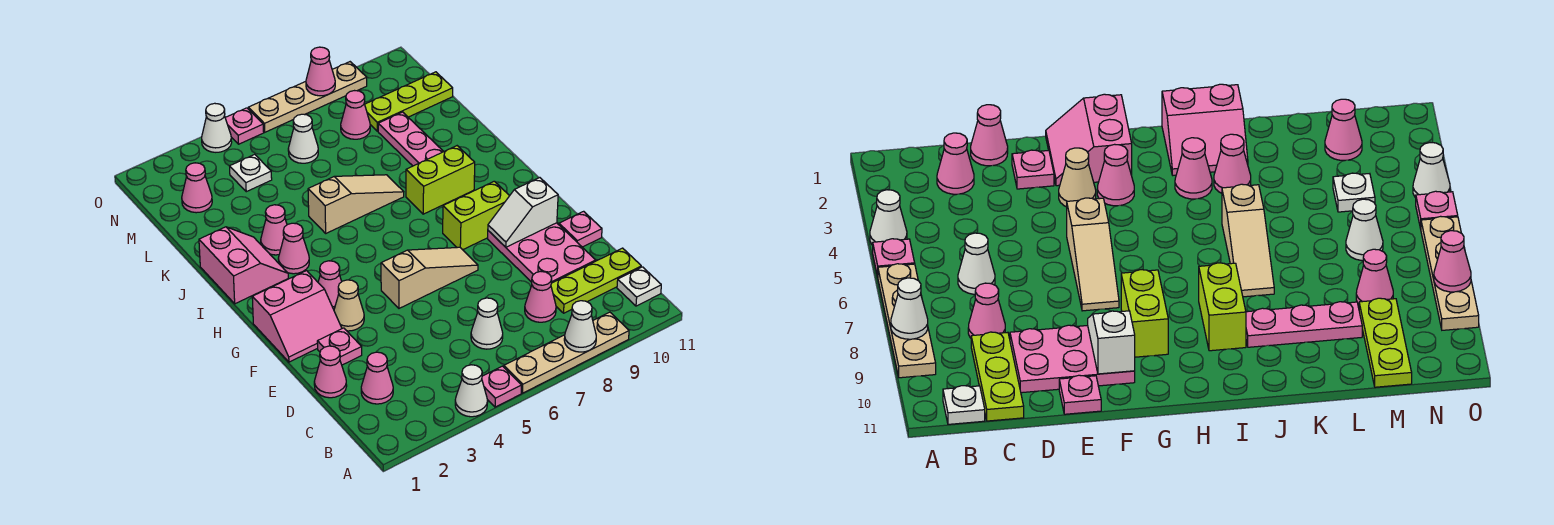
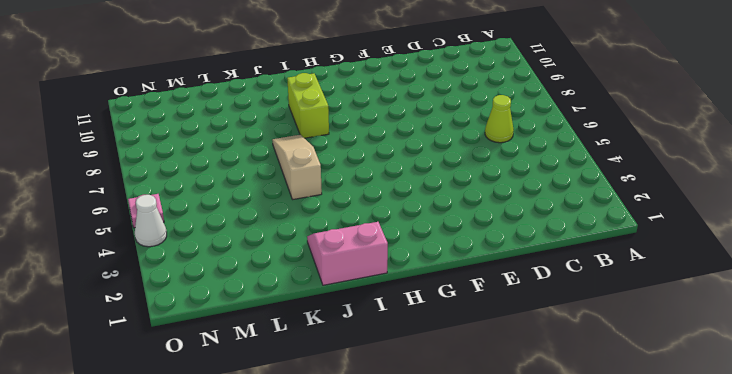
lime 1x1 cone [485,95,514,143] -> white 1x1 cone [471,298,503,349]
none -> white 1x1 cone [455,365,488,417]
none -> pink 1x1 plate [482,366,522,407]
none -> tan 1x4 plate [504,312,629,393]
none -> white 1x1 plate [617,267,661,306]

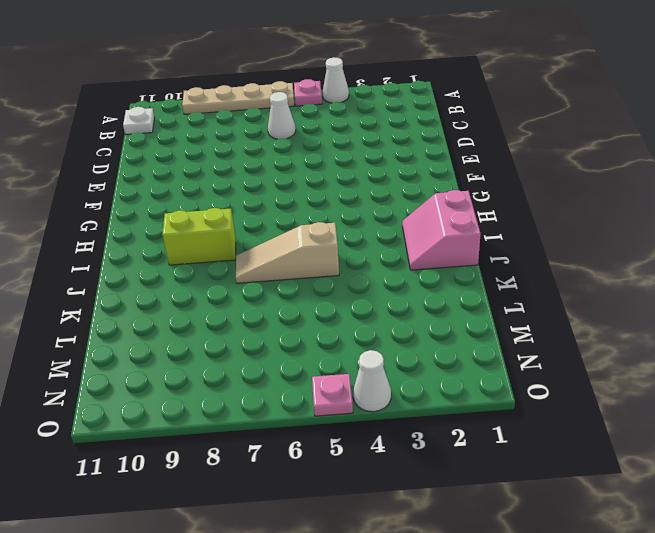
none -> pink 1x1 cone [361,352,393,404]
none -> pink 1x1 cone [525,271,556,322]
none -> lime 1x3 plate [551,248,641,313]
none -> pink 1x1 cone [314,346,347,398]

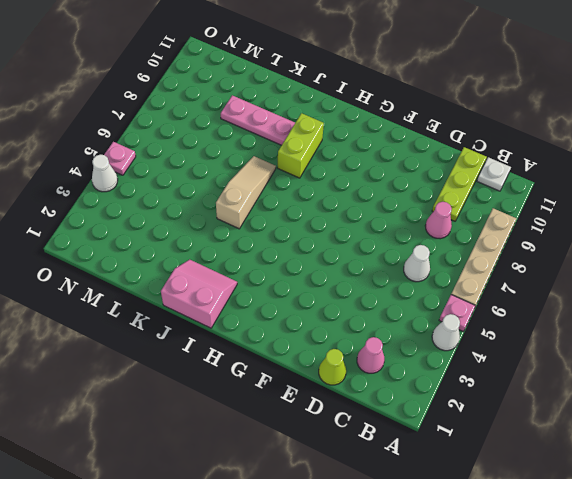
lime 1x1 cone [319,349,346,385] -> pink 1x1 cone [314,346,347,398]
none -> pink 2x3 plate [488,223,596,283]
none -> pink 1x1 plate [317,328,362,365]
none -> pink 1x1 plate [559,211,602,247]
none -> pink 2x2 slope [252,271,342,362]

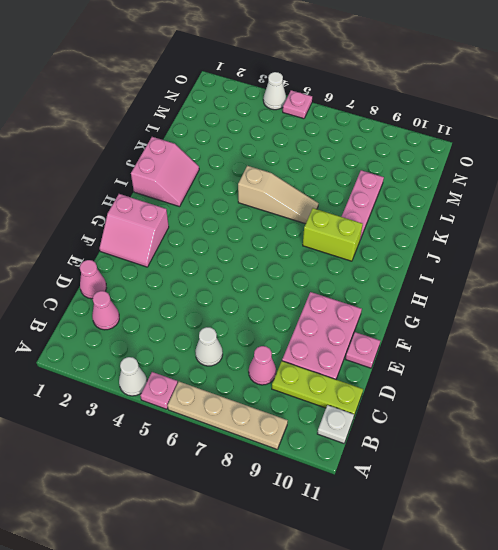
none -> pink 1x1 plate [317,328,362,365]
none -> tan 1x1 cone [334,280,364,331]
none -> tan 1x3 slope [381,247,478,308]
none -> pink 1x1 cone [318,261,342,309]

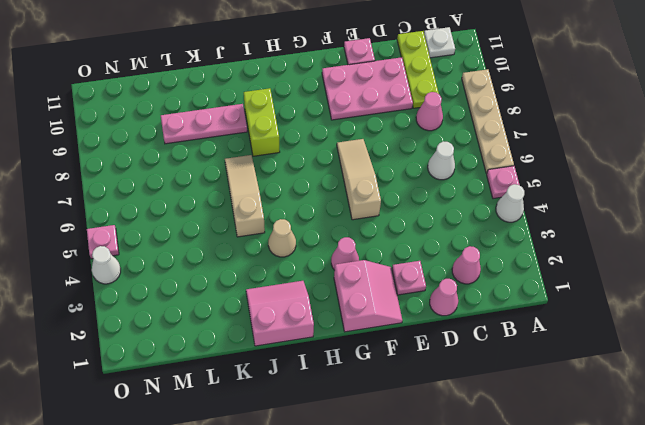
tan 1x1 cone [268,219,296,257] -> tan 1x1 cone moved to [334,280,364,331]
none -> lime 1x2 brick [443,181,509,250]
none -> pink 1x1 cone [278,223,309,274]
none -> pink 1x1 cone [261,205,287,255]
none -> pink 1x1 cone [182,163,212,213]

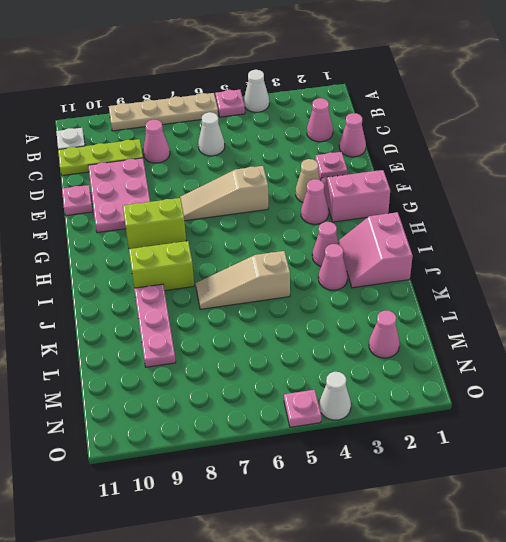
none -> white 1x1 plate [230,154,272,192]
none -> white 1x1 cone [288,114,318,163]
none -> pink 1x1 cone [341,91,370,139]
none -> lime 1x3 plate [365,72,453,131]

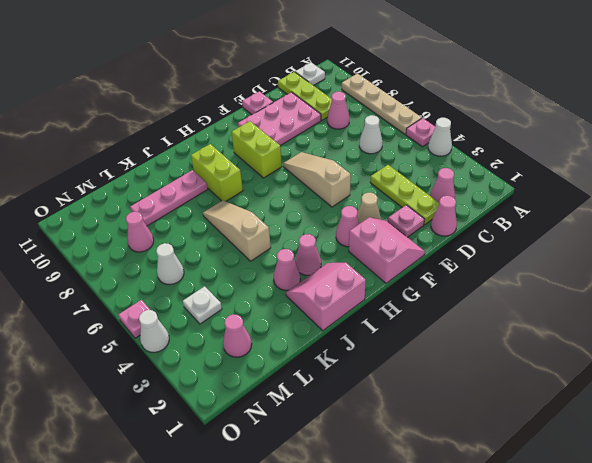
lime 1x3 plate [370,165,439,225] -> lime 1x3 plate moved to [365,72,453,131]
none -> tan 1x4 plate [248,62,367,132]
none -> white 1x1 cone [564,301,596,352]
none -> white 1x2 slope [488,178,558,247]
none -> pink 1x1 cone [306,47,335,96]

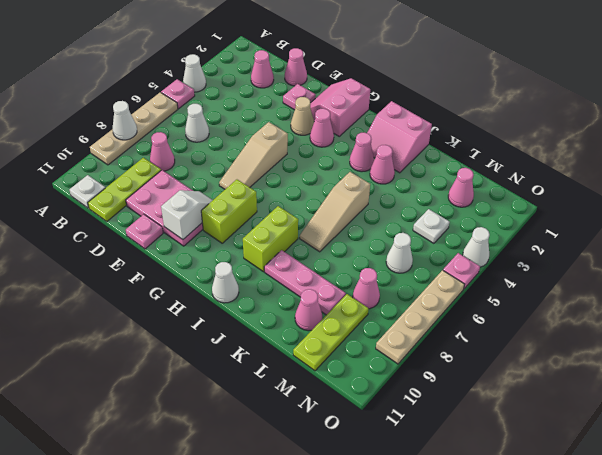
white 1x1 cone [212,262,239,303] -> none
pink 1x1 cone [295,289,322,331] -> pink 1x1 cone moved to [306,47,335,96]

